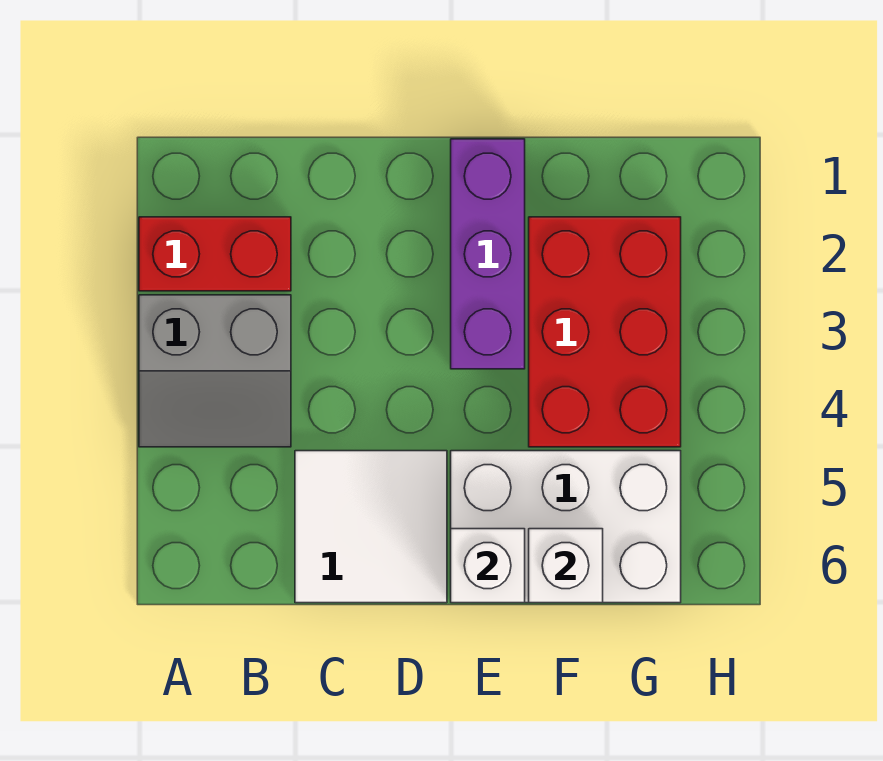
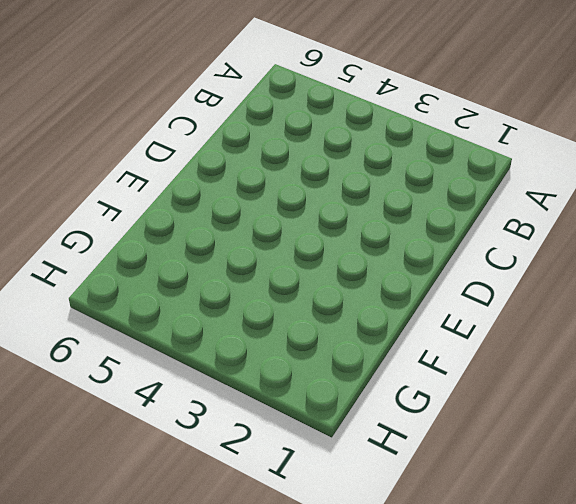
none -> red 1x2 brick [139,217,291,291]
none -> grey 2x2 slope [139,295,291,447]

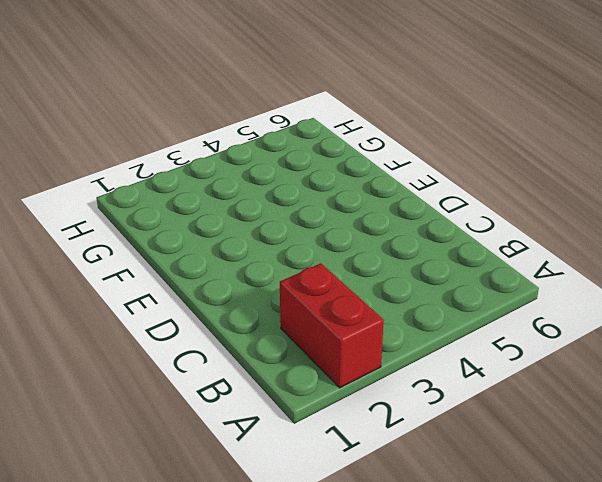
none -> grey 2x2 slope [139,295,291,447]
none -> white 2x2 tile [295,451,447,603]

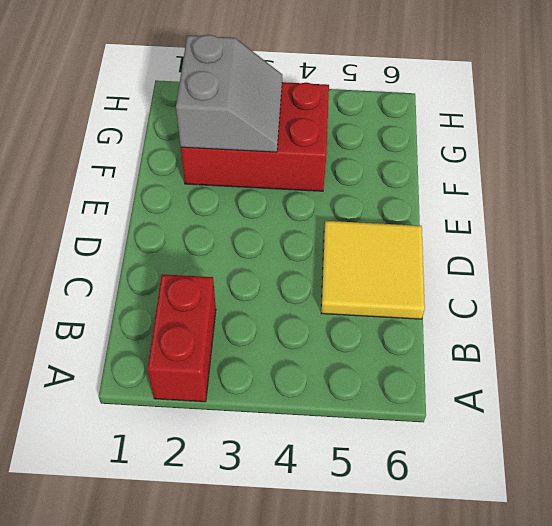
yellow 2x2 tile [321,221,425,319] -> white 2x2 tile [295,451,447,603]
grey 2x2 slope [176,35,282,152] -> grey 2x2 slope moved to [139,295,291,447]
none -> purple 1x3 brick [451,139,525,369]
none -> white 2x3 brick [451,451,681,603]

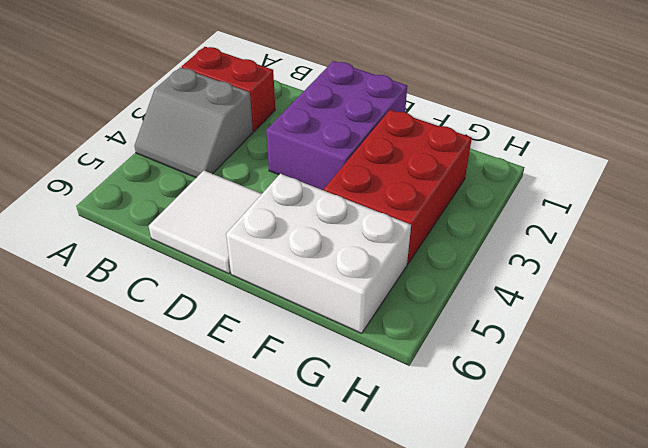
purple 2x3 brick [266,61,407,190] -> purple 1x3 brick [451,139,525,369]
none -> white 1x1 brick [451,529,525,603]
none -> white 1x1 brick [529,529,603,603]

